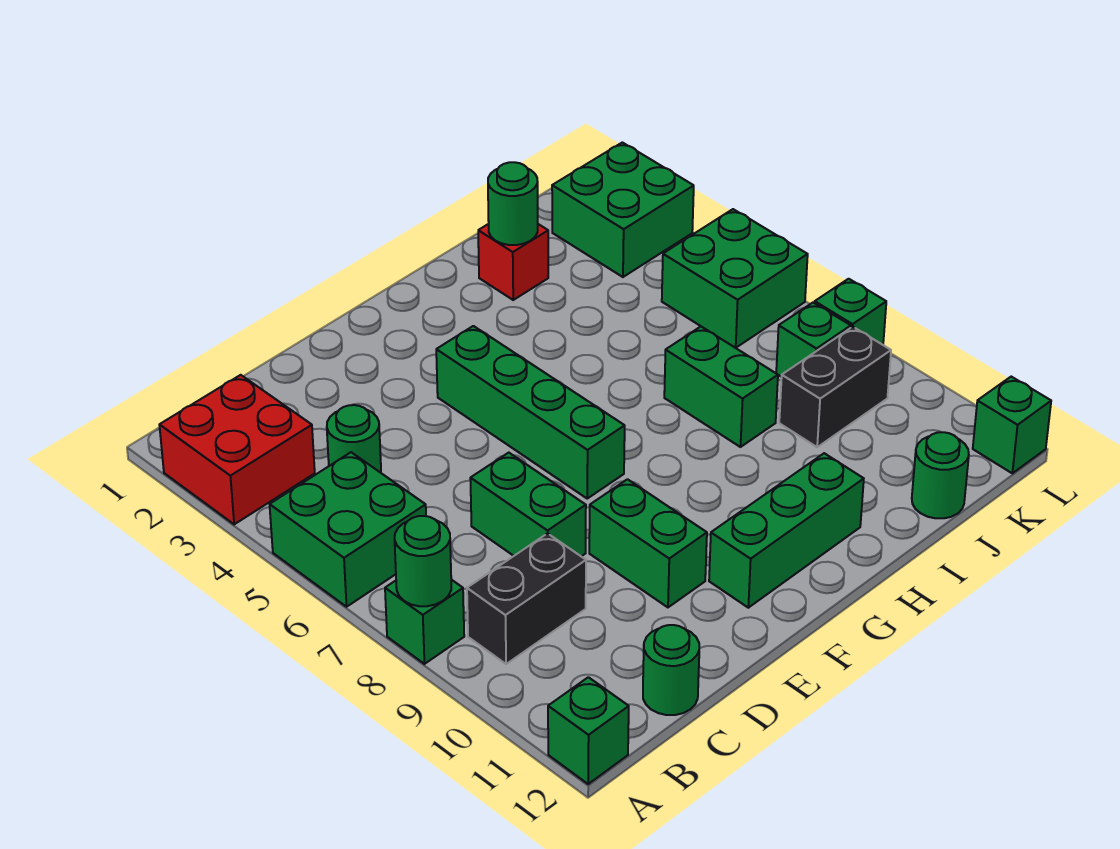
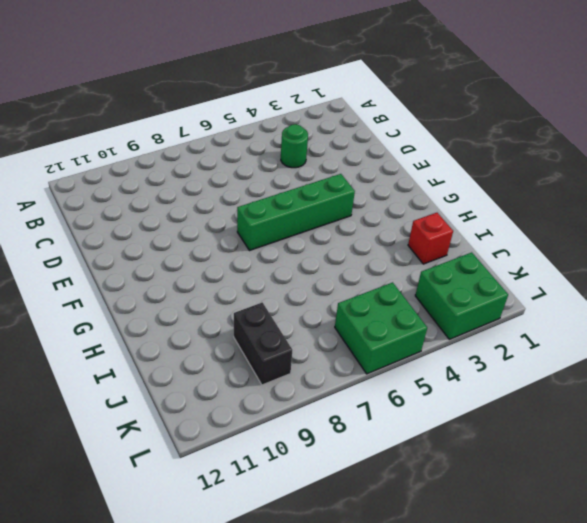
none -> red 2x2 brick [159,375,315,524]
none -> green 2x2 brick [270,452,426,607]
none -> green 1x1 brick [385,580,464,664]

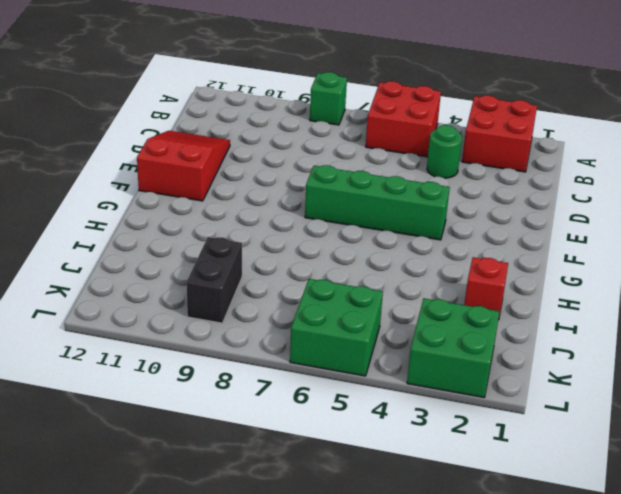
red 2x2 brick [366,81,441,157] -> green 2x2 brick [270,452,426,607]
red 2x3 slope [137,131,230,201] -> green 1x3 brick [709,453,864,608]
none -> green 1x1 brick [548,677,629,784]
none -> black 1x2 brick [467,533,586,664]
none -> green 1x1 round brick [643,625,699,715]

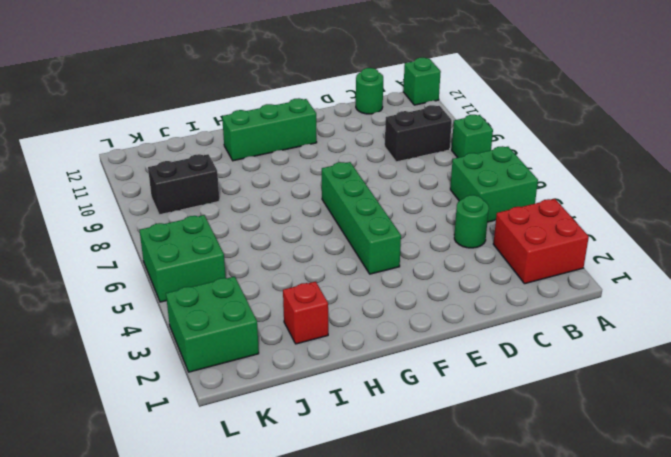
none -> green 1x2 brick [470,453,586,557]
none -> green 1x2 brick [589,479,707,607]
none -> green 1x2 brick [664,327,778,447]

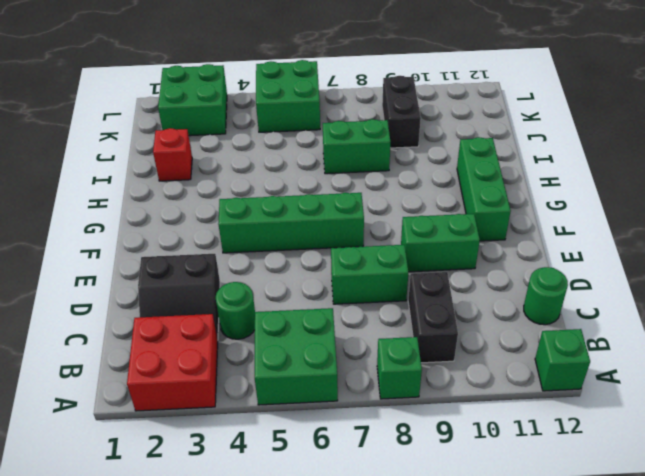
black 2x2 slope [138,254,220,340] -> none
none -> green 1x1 round brick [912,432,969,518]
none -> green 1x1 brick [776,303,851,377]
none -> green 1x1 brick [815,279,886,345]

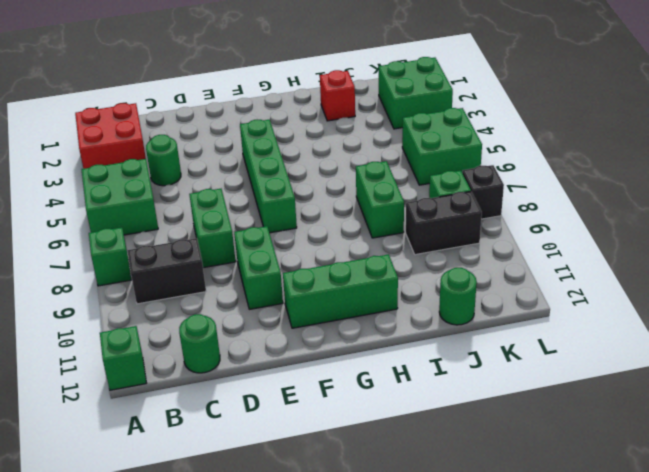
black 1x1 brick [462,165,504,219] -> green 1x1 brick [815,279,886,345]
none -> green 1x1 brick [973,377,1051,473]
none -> green 1x1 round brick [395,516,451,606]
none -> green 1x1 round brick [488,162,538,245]

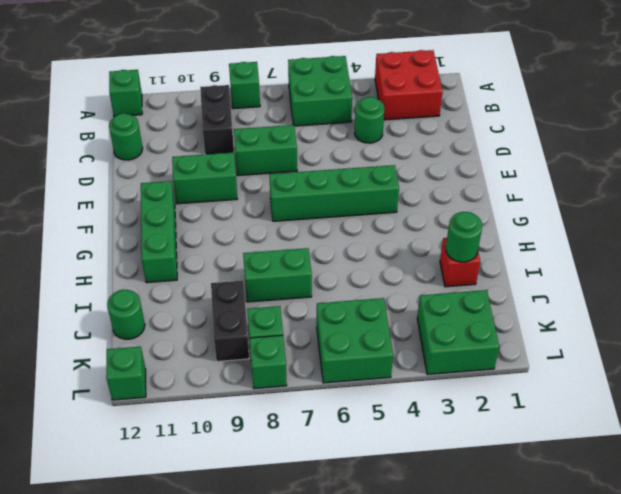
none -> green 1x1 round brick [395,516,451,606]

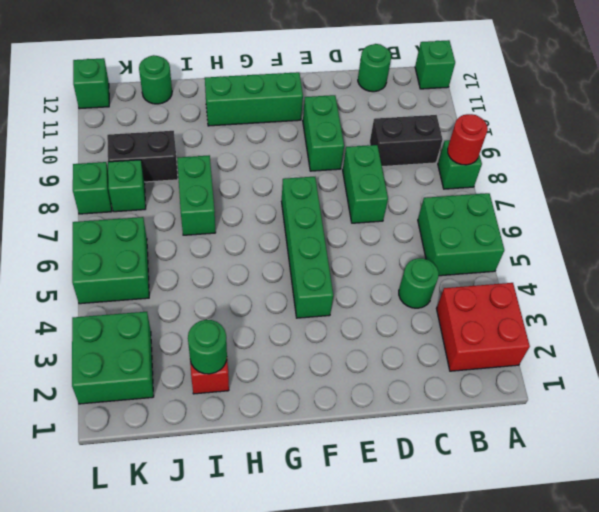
red 1x1 round brick [448,114,488,165] -> green 1x1 round brick [395,516,451,606]

